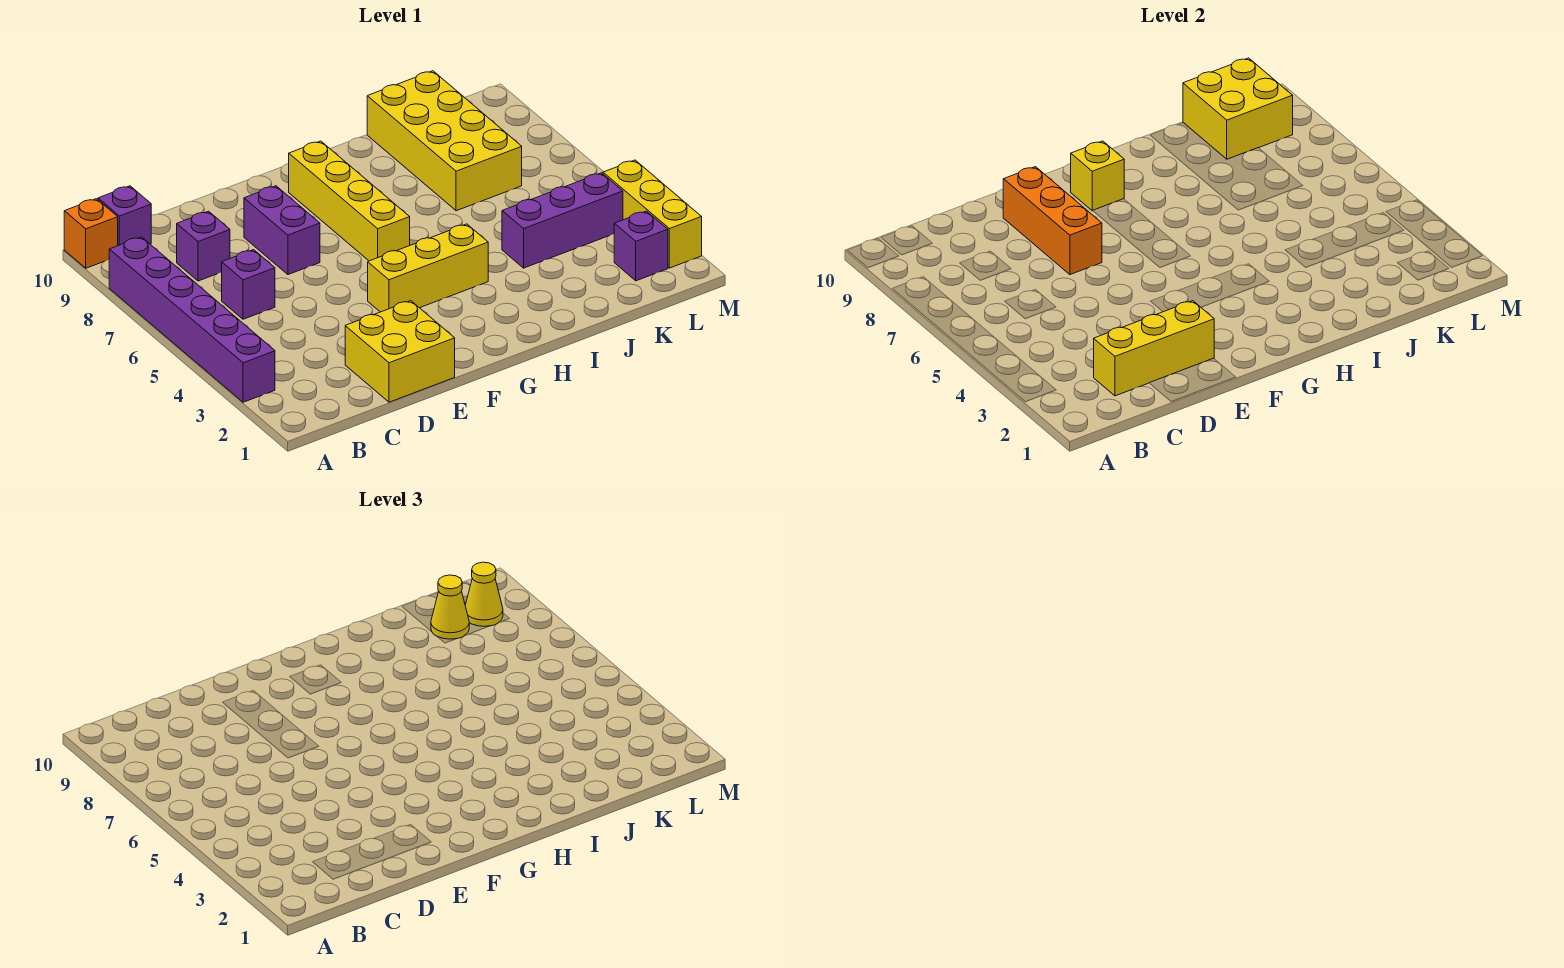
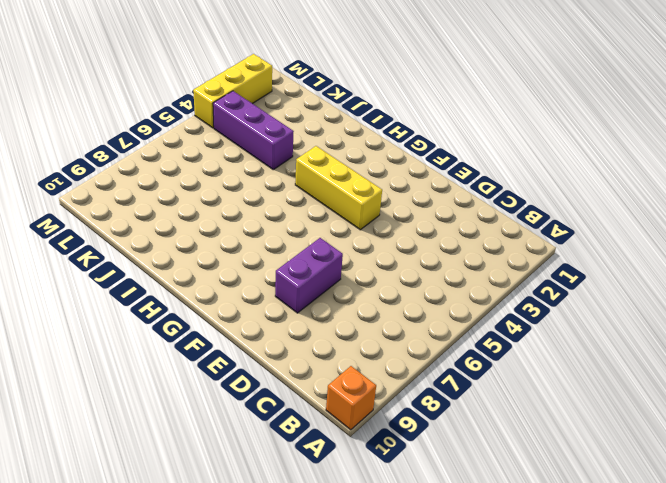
none -> purple 1x6 brick [109,237,275,402]
none -> purple 1x1 brick [98,186,151,246]
none -> purple 1x1 brick [222,250,275,319]

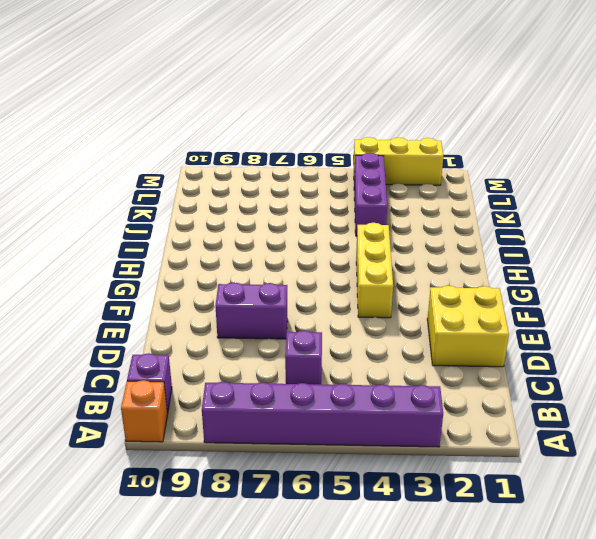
none -> purple 1x1 brick [177,211,230,281]
none -> yellow 1x4 brick [289,141,410,261]
none -> yellow 2x4 brick [367,71,522,211]

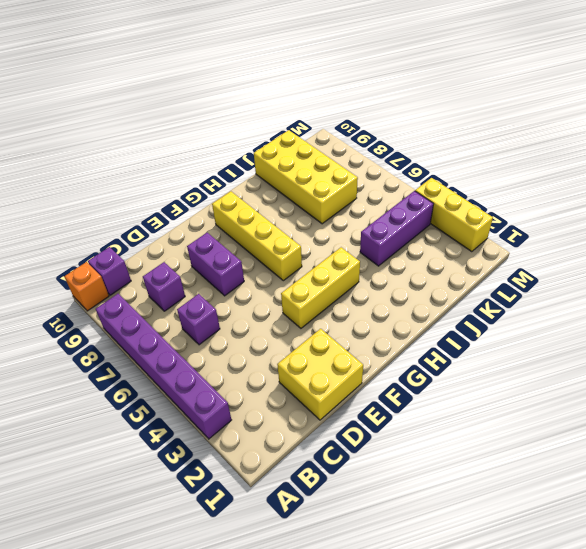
none -> purple 1x1 brick [614,211,668,281]
none -> yellow 1x3 brick [1094,301,1214,396]
none -> orange 1x3 brick [1003,167,1102,275]

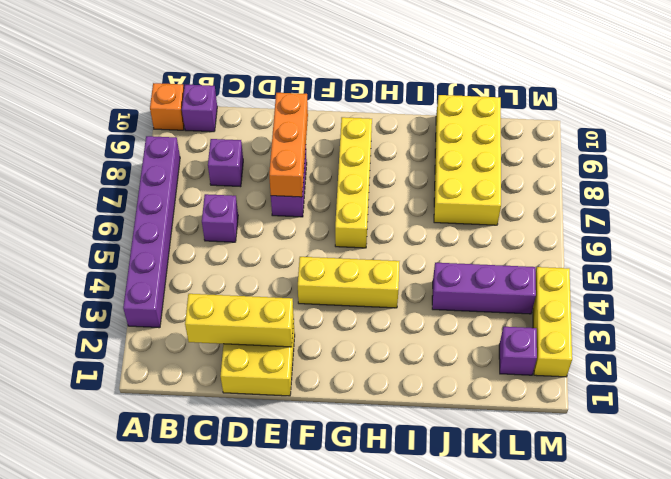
none -> yellow 1x1 brick [1071,141,1124,211]
none -> yellow 2x2 brick [1183,58,1293,159]
none -> yellow 1x1 cone [431,575,469,639]

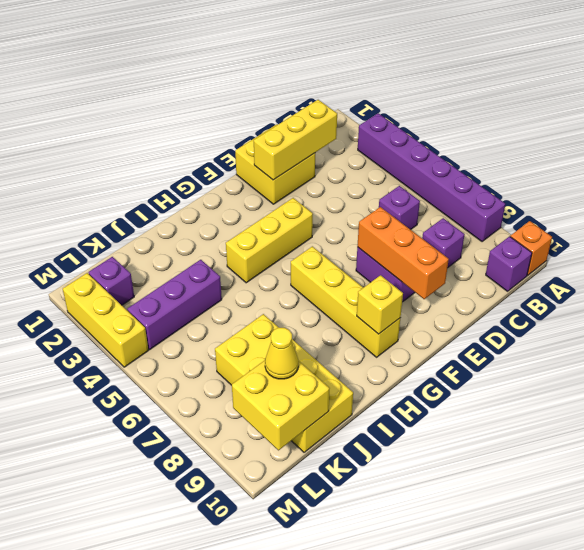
none -> yellow 1x1 cone [465,562,503,626]

